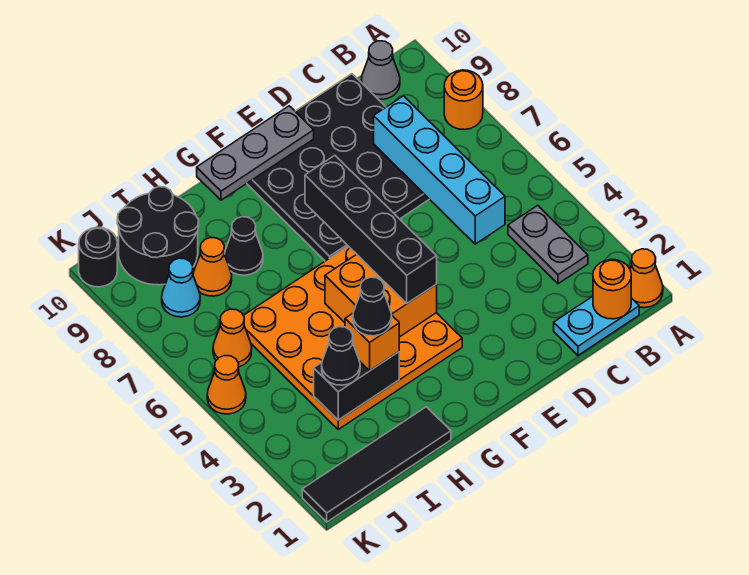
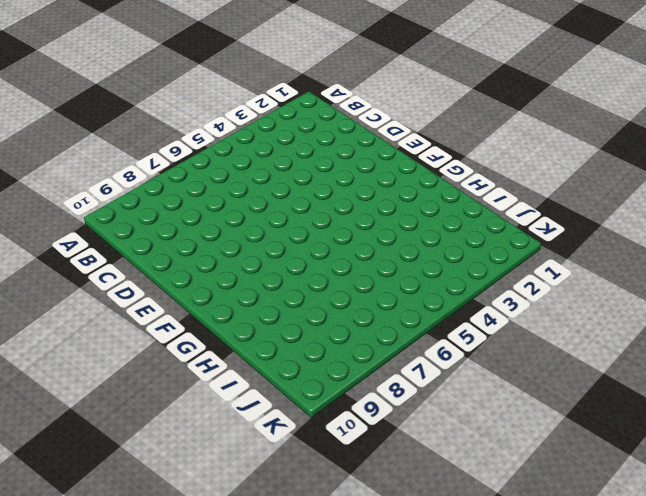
none -> orange 1x1 cone [630,249,663,308]
none -> orange 1x1 round brick [444,70,483,130]
none -> cyan 1x2 plate [554,296,639,355]

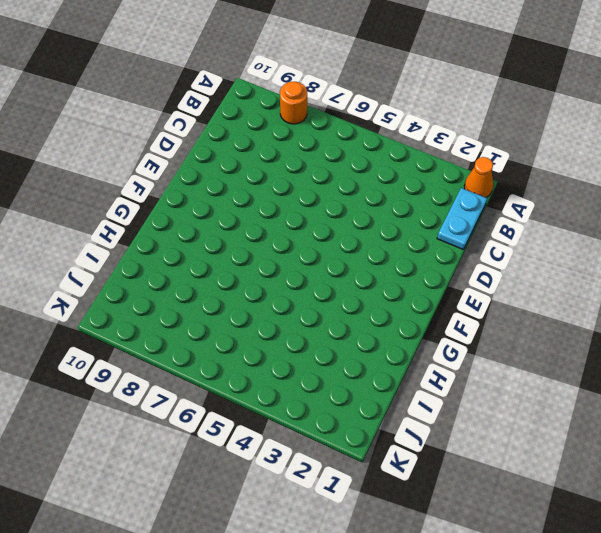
none -> grey 1x2 plate [508,205,588,284]
none -> grey 1x1 cone [361,41,400,99]
none -> black 4x4 plate [247,74,429,261]

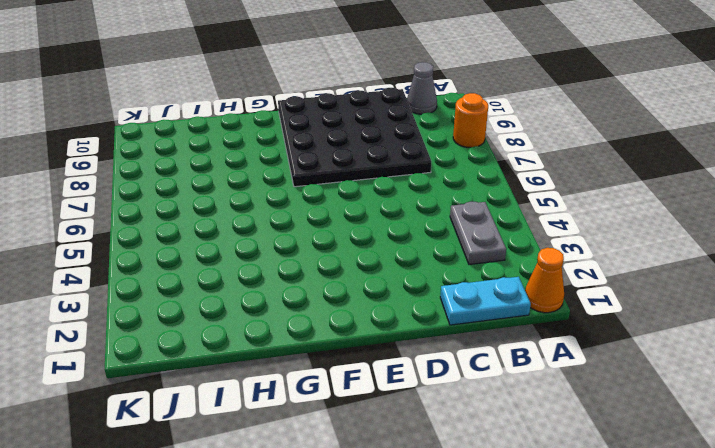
none -> orange 4x4 plate [243,246,462,429]
none -> black 1x4 tile [302,407,451,522]
none -> black 1x1 cone [225,217,263,275]

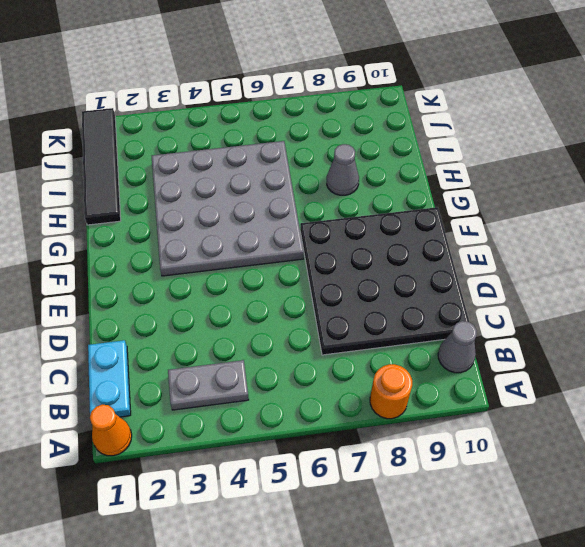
grey 4x4 plate [152,141,304,276] -> orange 4x4 plate [243,246,462,429]
grey 1x1 cone [327,144,359,195] -> black 1x1 cone [225,217,263,275]
none -> orange 1x1 cone [193,238,232,296]
none -> black 2x2 round brick [117,187,199,285]
none -> orange 1x1 cone [213,309,252,367]

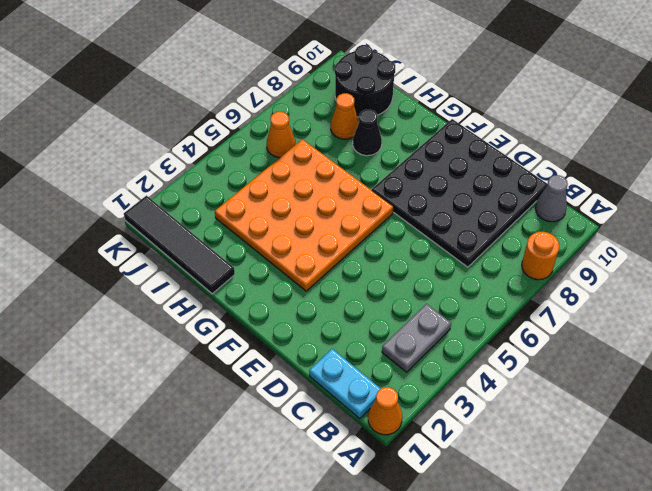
none -> cyan 1x1 cone [162,258,200,317]
none -> orange 1x1 cone [207,356,246,414]
none -> black 1x1 round brick [79,227,117,287]

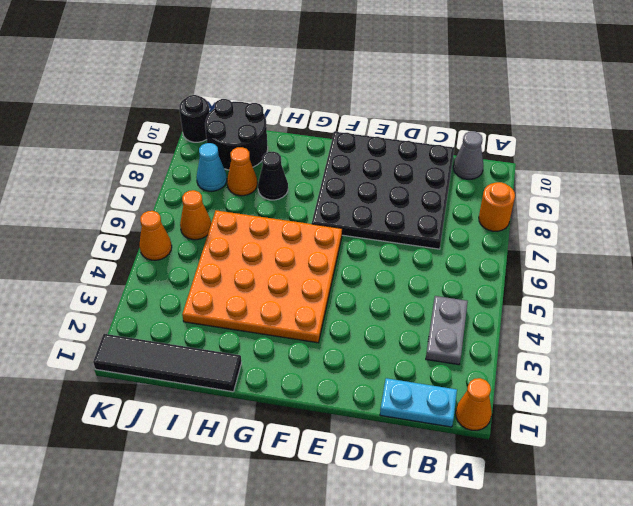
none -> orange 1x1 round brick [593,259,631,319]
none -> cyan 1x4 brick [374,96,505,244]
none -> grey 1x3 plate [197,106,314,200]

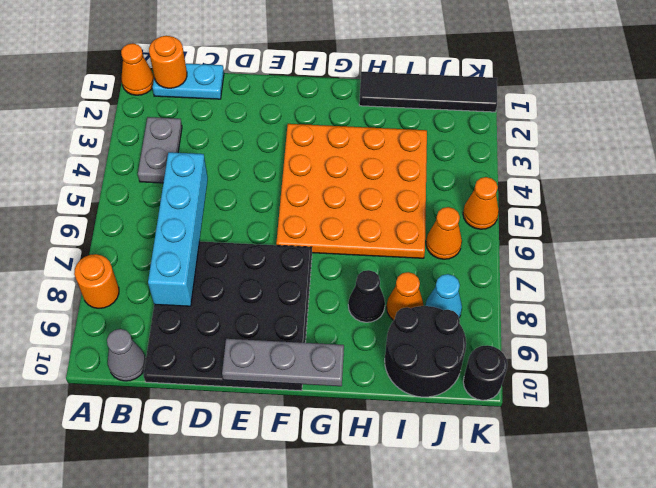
none -> orange 2x2 brick [325,254,437,337]
none -> black 1x2 brick [314,352,399,420]
none -> black 1x4 brick [305,155,437,303]

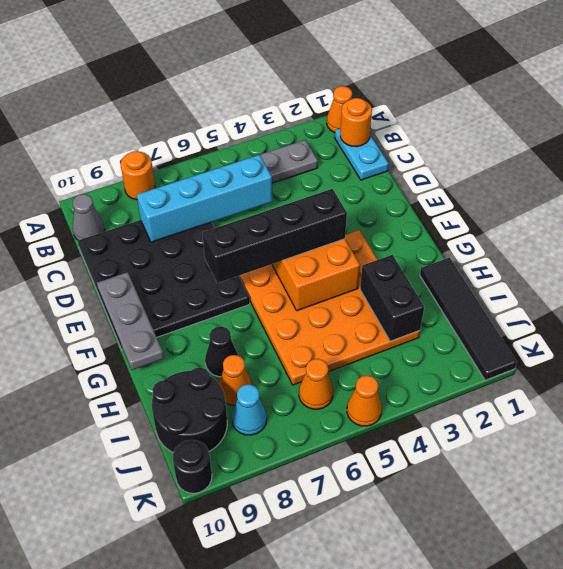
none -> orange 1x1 brick [345,313,399,370]
none -> black 1x1 cone [322,327,360,385]
none -> black 1x1 cone [353,277,392,336]

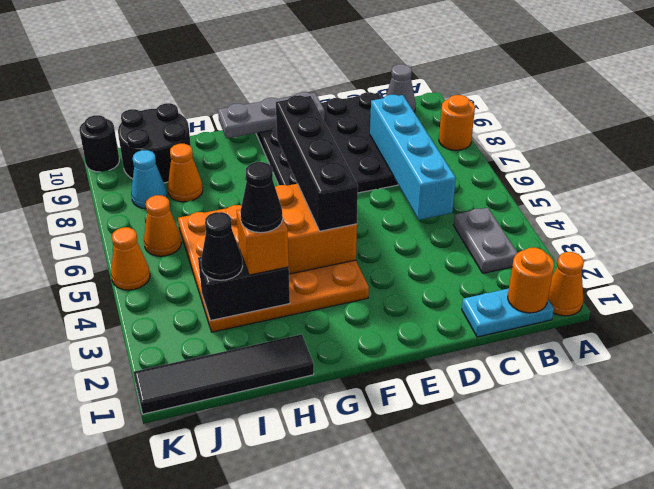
none -> black 1x1 cone [225,217,263,275]

